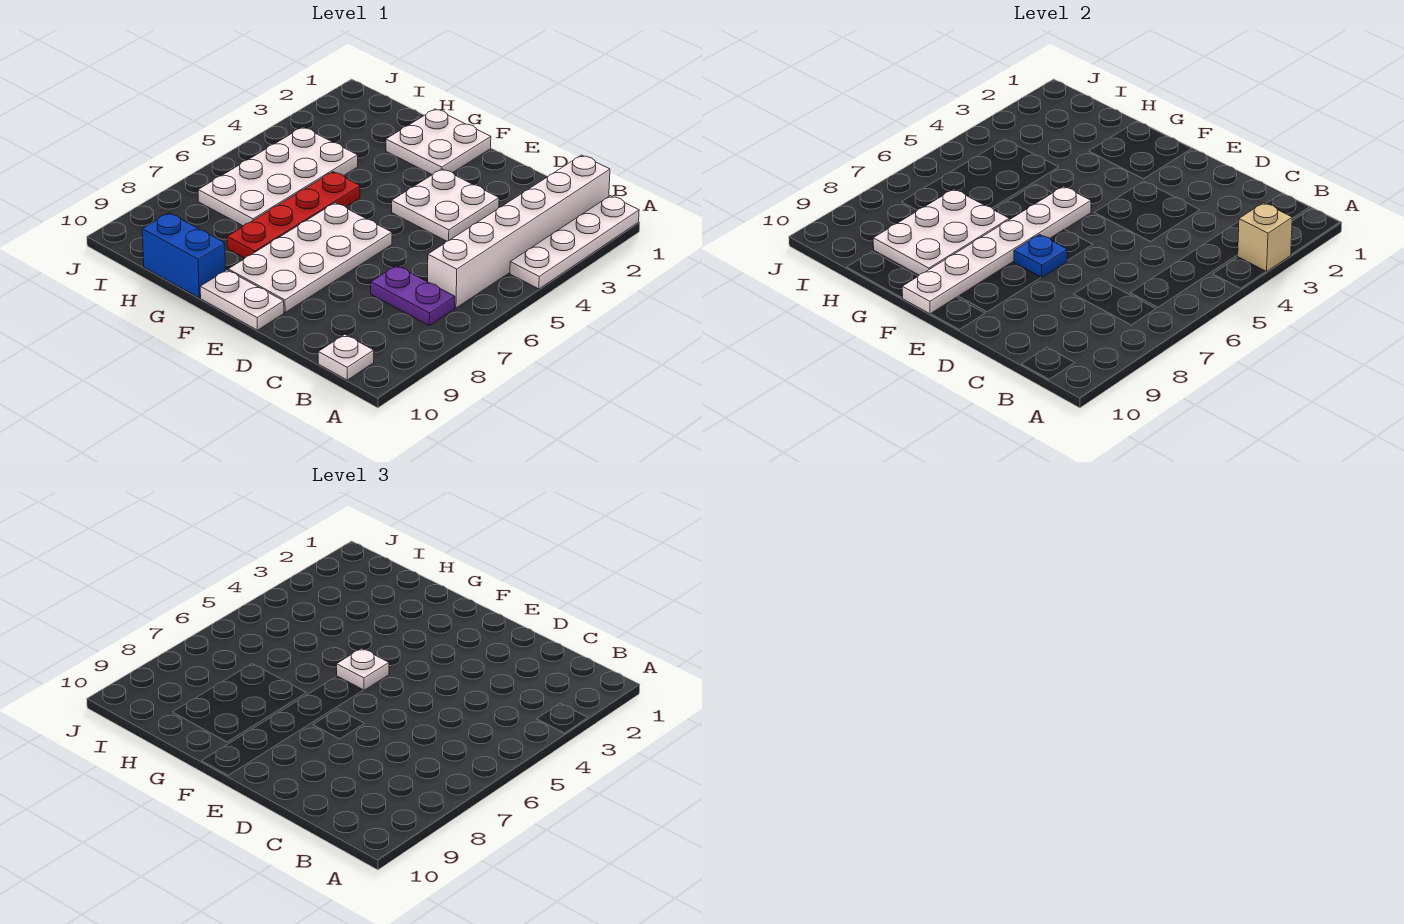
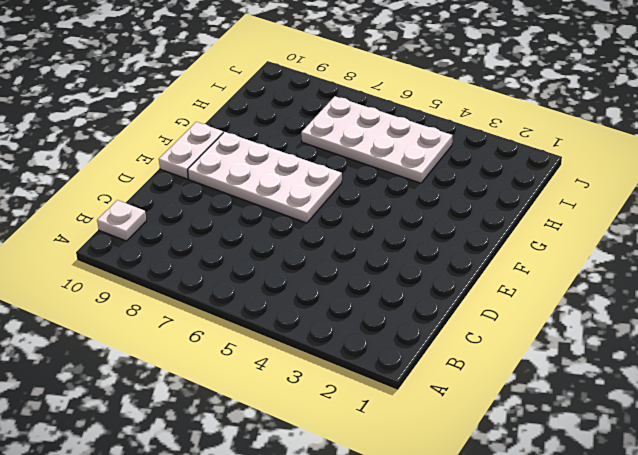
none -> white 1x4 plate [510,196,639,289]
none -> white 1x6 brick [428,155,610,308]
none -> purple 1x2 plate [371,266,455,326]

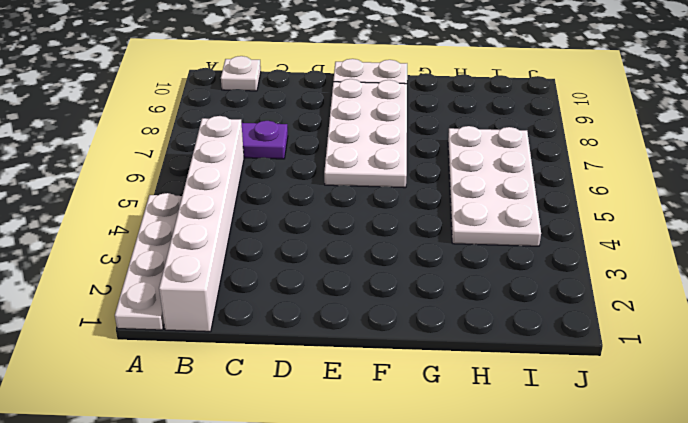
none -> white 2x2 plate [392,169,499,241]
none -> white 2x2 plate [386,109,491,175]
none -> red 1x4 plate [227,172,360,258]

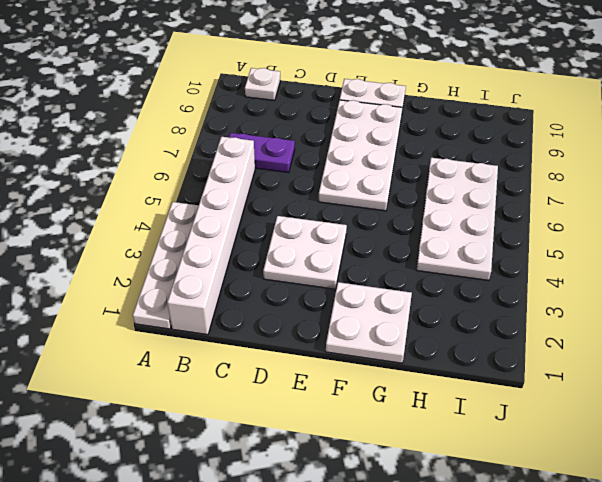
none -> red 1x4 plate [227,172,360,258]
none -> blue 1x2 brick [142,213,226,298]
none -> tan 1x1 brick [1238,203,1292,272]

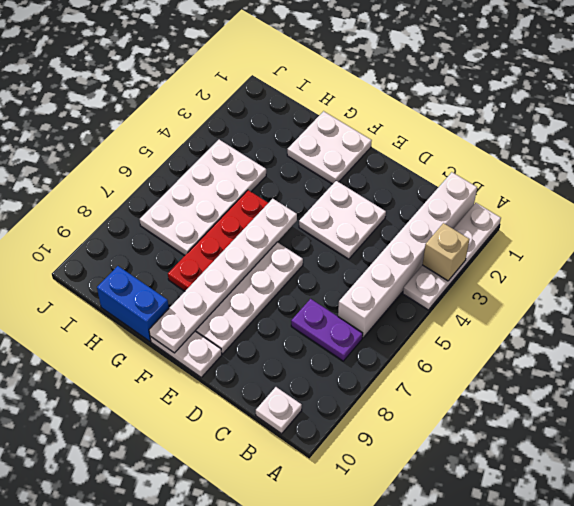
none -> blue 1x1 plate [1014,234,1067,278]
none -> white 2x3 plate [873,189,1009,275]
none -> white 1x1 plate [337,648,389,690]

